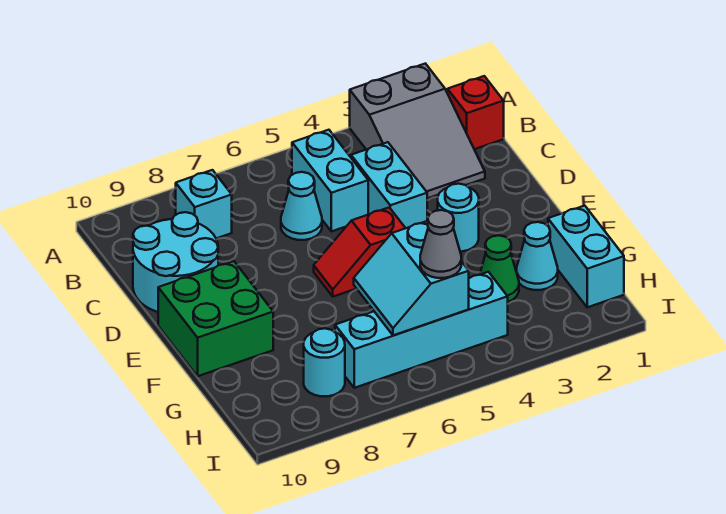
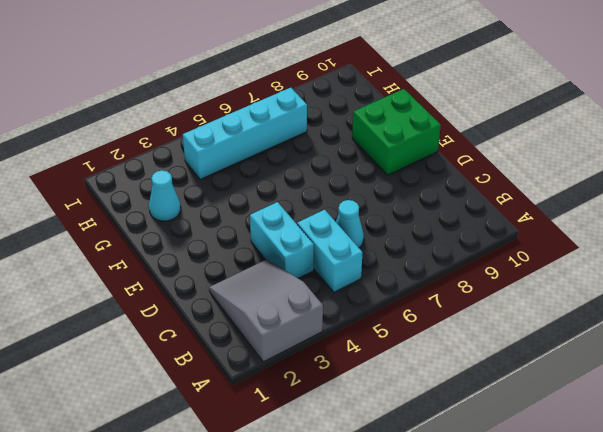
none -> red 1x1 brick [447,76,504,149]
none -> cyan 1x1 brick [176,170,232,238]
none -> cyan 2x2 round brick [133,212,218,312]

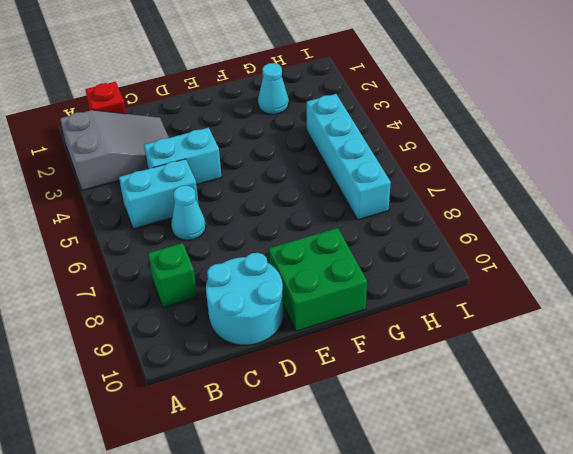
green 1x1 brick [148,243,197,308] -> cyan 1x1 brick [176,170,232,238]
none -> cyan 1x1 round brick [438,184,479,252]
none -> red 1x2 slope [314,208,405,297]
none -> cyan 1x2 brick [548,206,624,307]

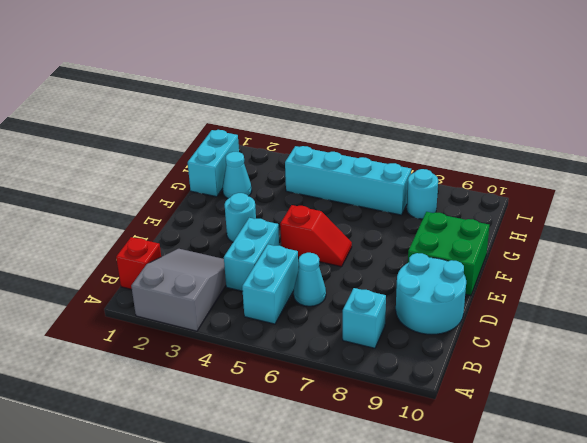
none -> green 1x1 cone [480,235,519,302]
none -> cyan 2x2 slope [354,221,469,336]
none -> grey 1x1 cone [420,210,461,278]

